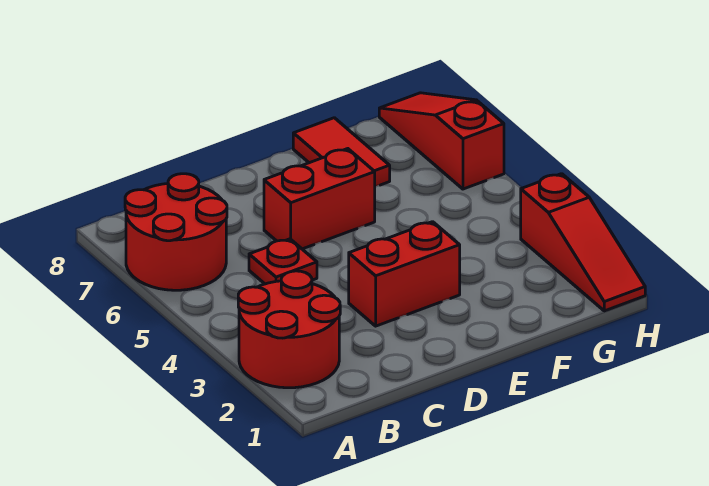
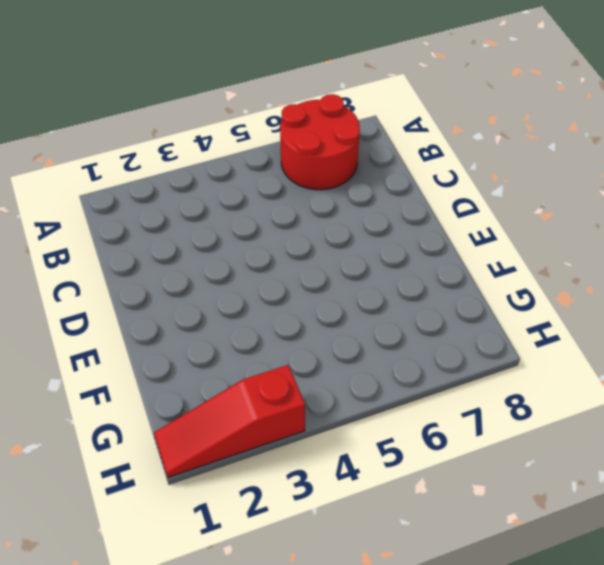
none -> red 2x2 round brick [238,271,340,388]
none -> red 1x1 plate [249,239,317,284]

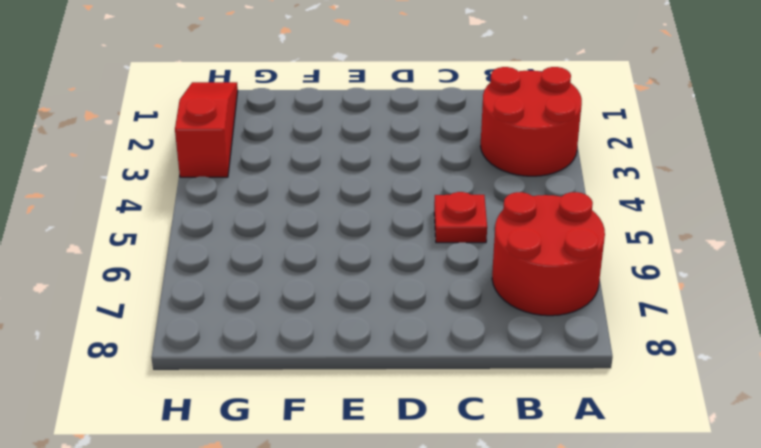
none -> red 1x2 brick [349,222,460,326]
none -> red 1x2 brick [264,149,375,249]

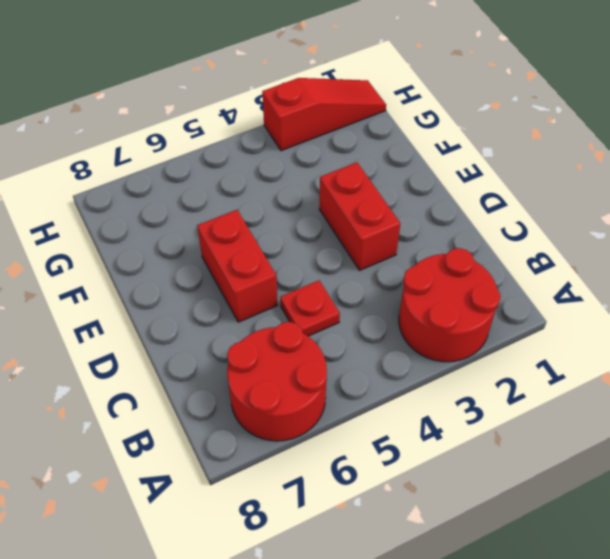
none -> red 1x2 tile [293,118,390,186]
none -> red 1x3 slope [379,93,504,189]

